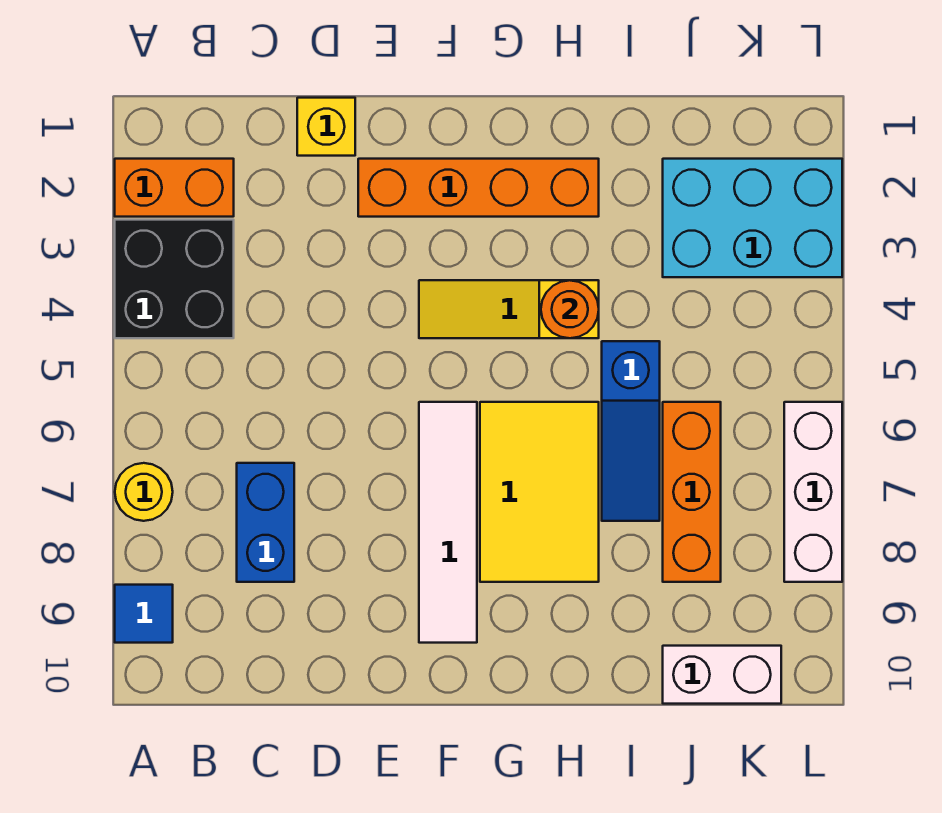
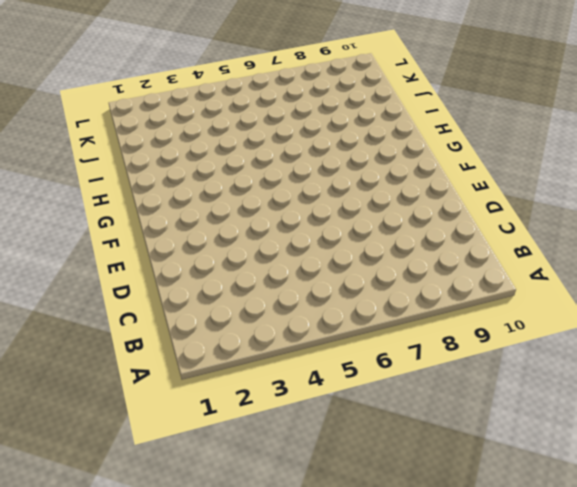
none -> orange 1x2 brick [115,159,234,217]
none -> black 2x2 brick [115,220,234,338]
none -> yellow 1x1 round brick [115,463,173,521]

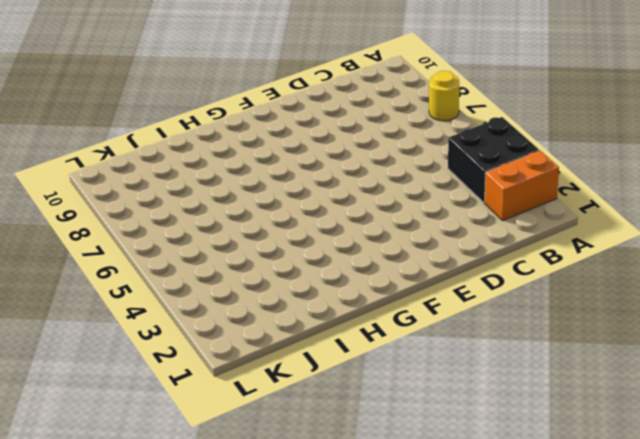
none -> blue 1x1 tile [115,585,173,643]
none -> blue 1x2 brick [237,463,294,582]
none -> yellow 1x1 brick [297,98,355,156]

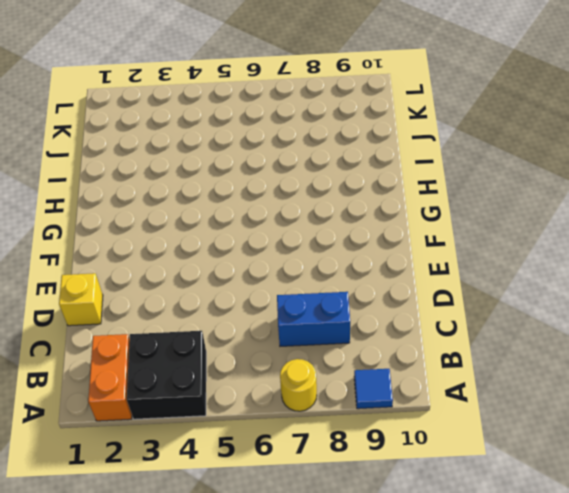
none -> orange 1x4 brick [358,159,599,217]
none -> yellow 1x3 slope [419,280,599,338]
none -> white 1x4 tile [419,402,477,643]

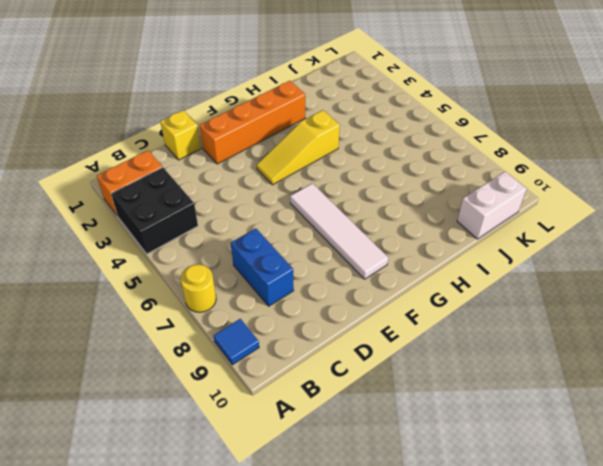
none -> yellow 2x3 tile [480,402,599,582]
none -> blue 1x3 slope [602,341,660,521]
none -> cyan 2x3 brick [663,159,842,277]

